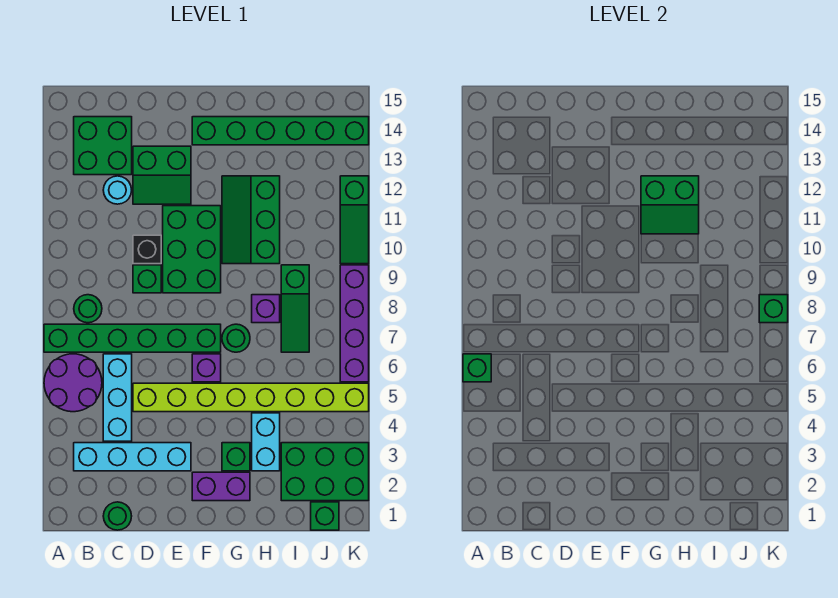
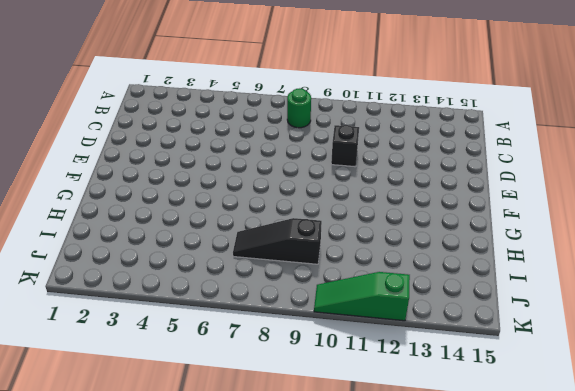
black 1x3 slope [233,218,322,264] -> green 1x3 slope [281,265,309,352]
none -> purple 2x2 round brick [44,354,102,412]
none -> green 1x6 brick [44,324,221,352]
none -> cyan 1x4 brick [74,443,191,471]

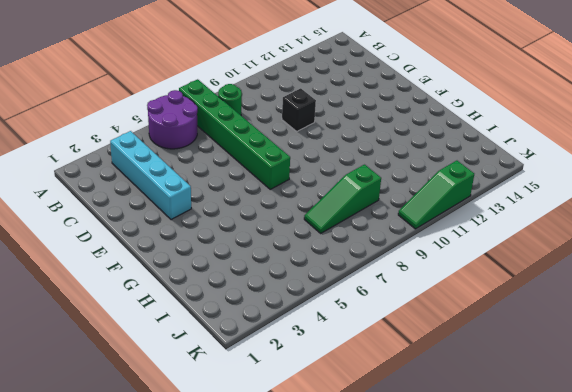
none -> green 2x2 brick [74,117,132,175]
none -> green 1x1 round brick [103,502,132,530]
none -> cyan 1x3 brick [103,354,132,441]

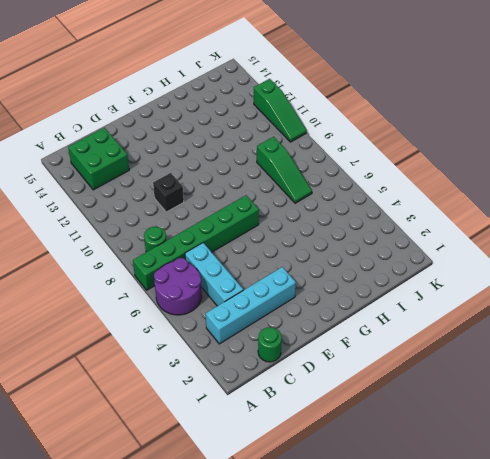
none -> cyan 1x1 round brick [103,176,132,204]
none -> lime 1x8 brick [133,383,369,412]
none -> green 1x1 brick [133,265,161,293]

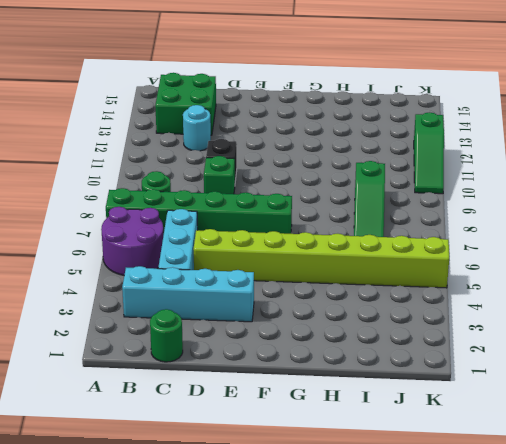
none -> green 2x2 slope [133,146,191,204]
none -> green 2x3 brick [163,206,221,293]
none -> purple 1x2 brick [192,472,250,501]

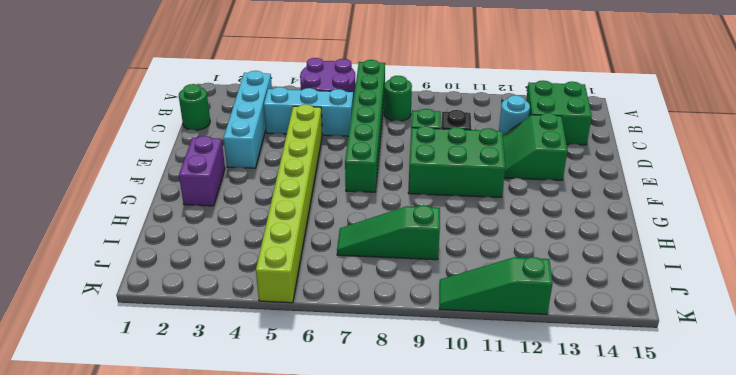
none -> purple 1x1 brick [192,354,221,382]
none -> green 1x6 brick [192,117,369,145]
none -> green 1x1 brick [222,443,250,471]

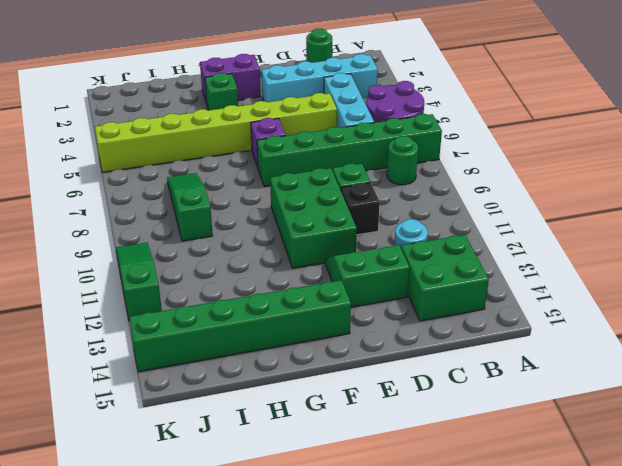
none -> green 1x1 round brick [222,324,250,352]
none -> green 2x3 slope [222,176,280,264]
none -> cyan 1x2 brick [252,413,280,471]

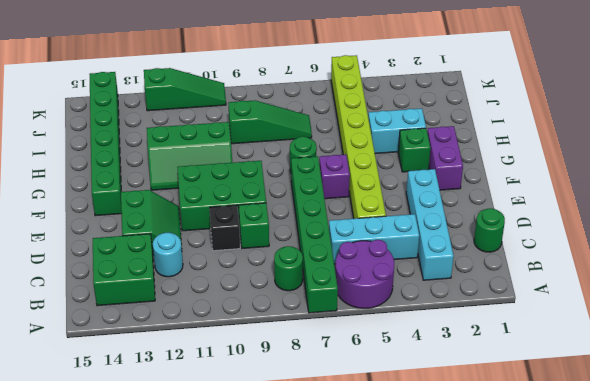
none -> purple 1x1 brick [252,295,280,323]
none -> green 2x3 brick [281,443,369,501]
none -> green 1x1 brick [311,502,339,530]

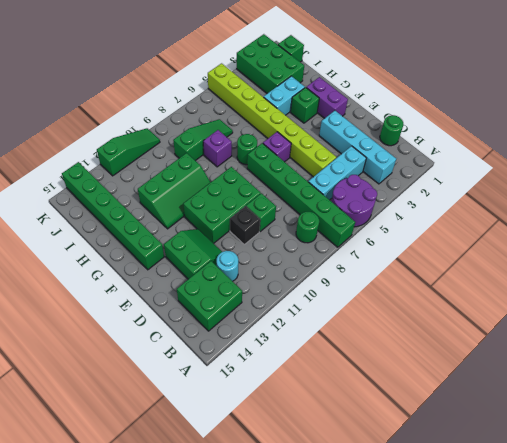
none -> purple 1x4 brick [340,265,369,382]
none -> green 1x1 brick [463,354,491,382]
none -> green 2x2 slope [641,176,699,234]

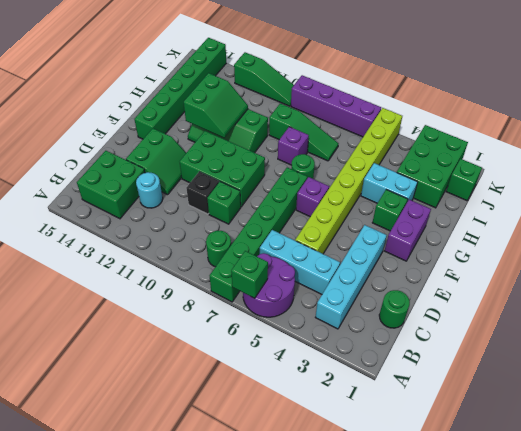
none -> green 1x1 brick [759,295,788,323]

